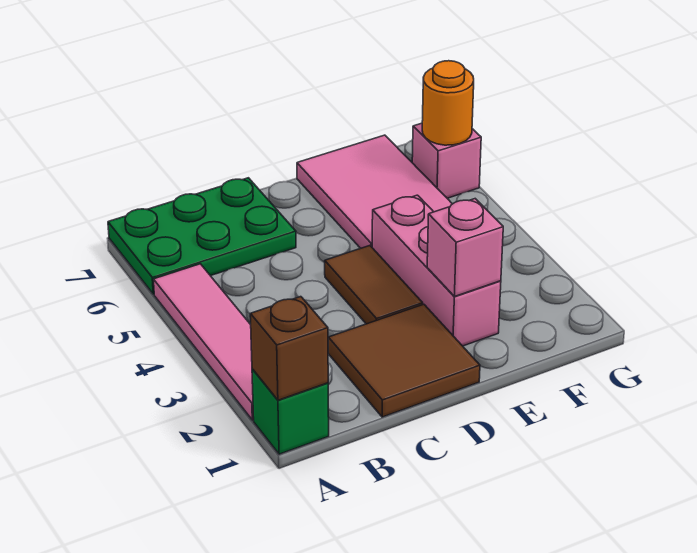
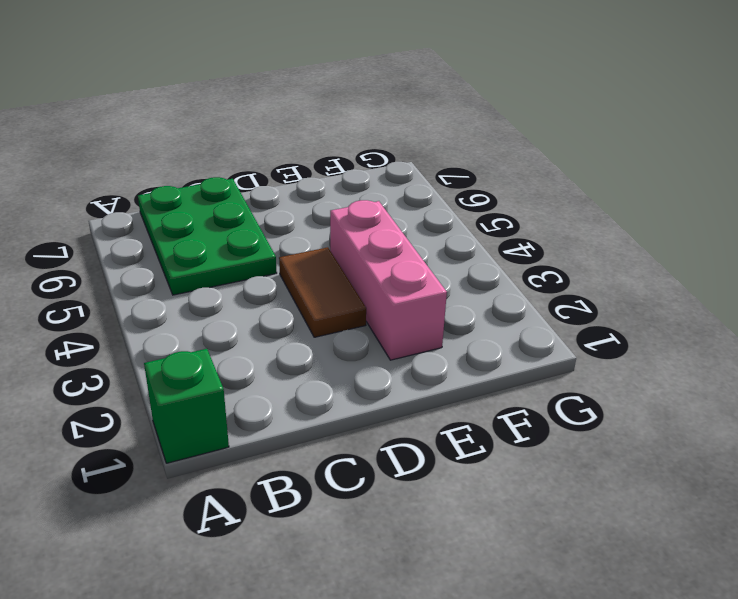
green 2x3 plate [138,177,277,295] -> green 2x3 plate turned to [108,178,296,294]
none -> pink 1x4 tile [153,264,254,420]
none -> brown 2x2 tile [328,304,480,417]

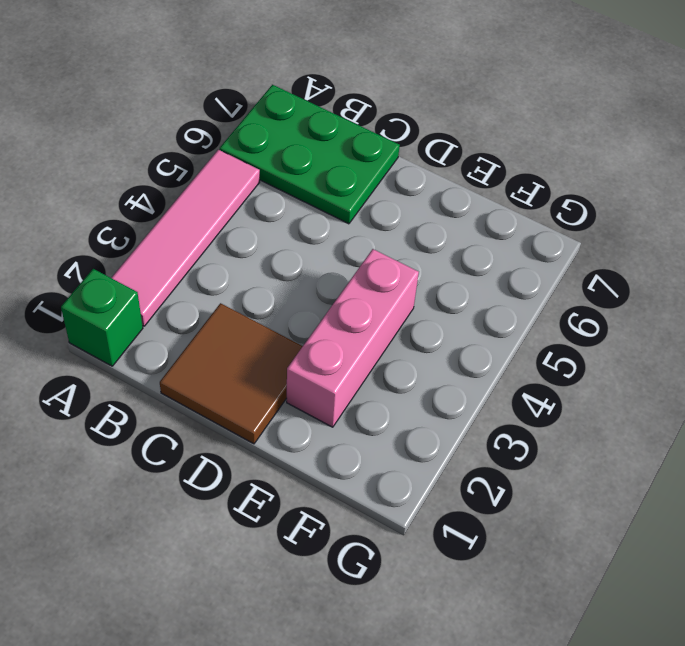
none -> brown 1x2 tile [325,246,423,324]
none -> pink 2x3 tile [297,135,452,248]

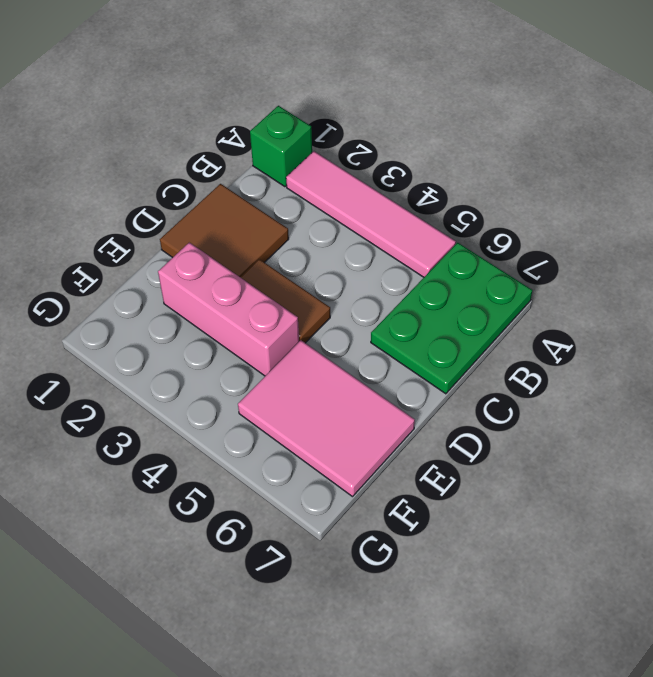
none -> pink 1x1 brick [412,123,481,198]
none -> brown 1x1 brick [250,297,328,400]

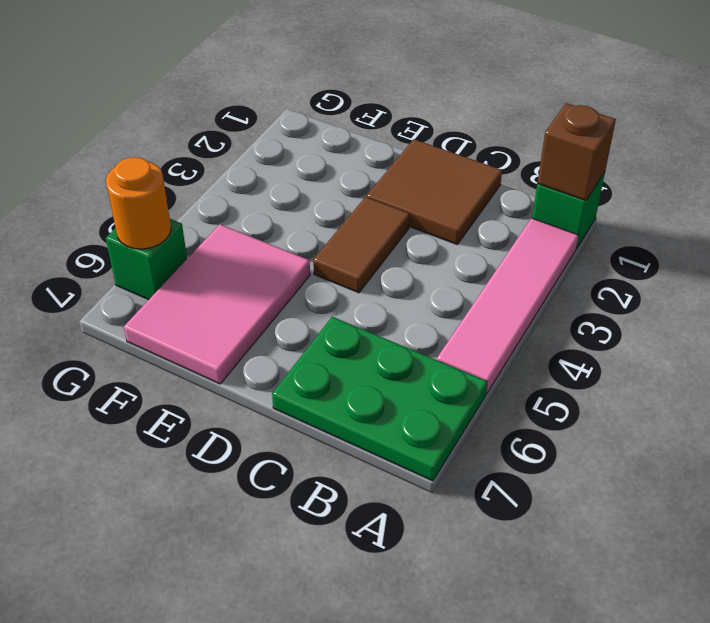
green 1x1 brick [106,219,187,300] -> pink 1x1 brick [412,123,481,198]
none -> pink 1x3 brick [372,195,501,346]
none -> pink 1x1 brick [427,199,503,297]

